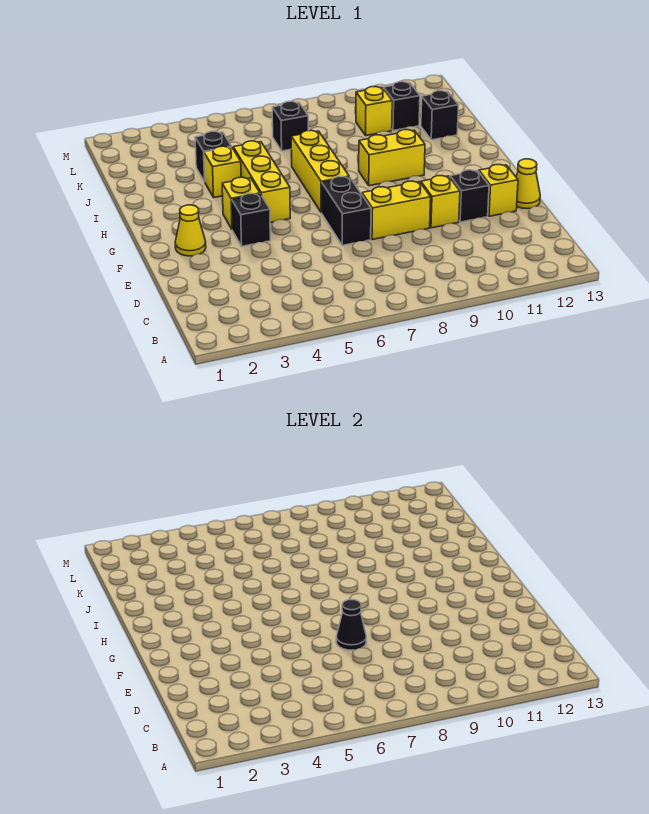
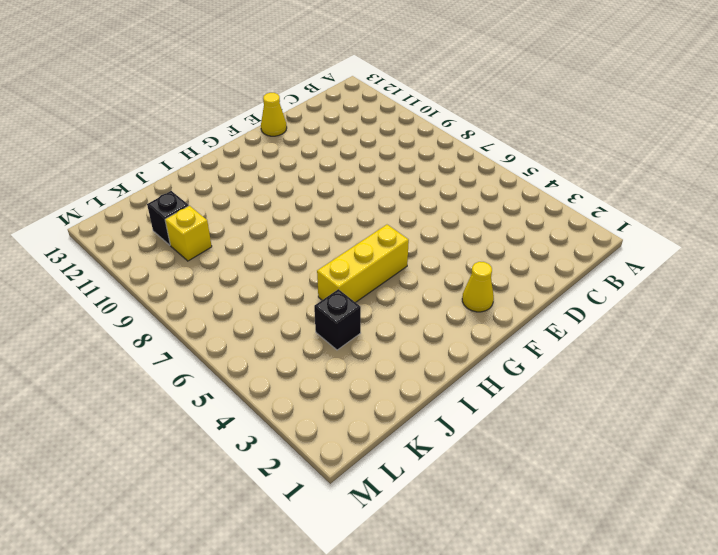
none -> black 1x2 brick [322,176,371,245]
none -> yellow 1x2 brick [362,181,431,240]
none -> yellow 1x1 brick [421,176,460,228]

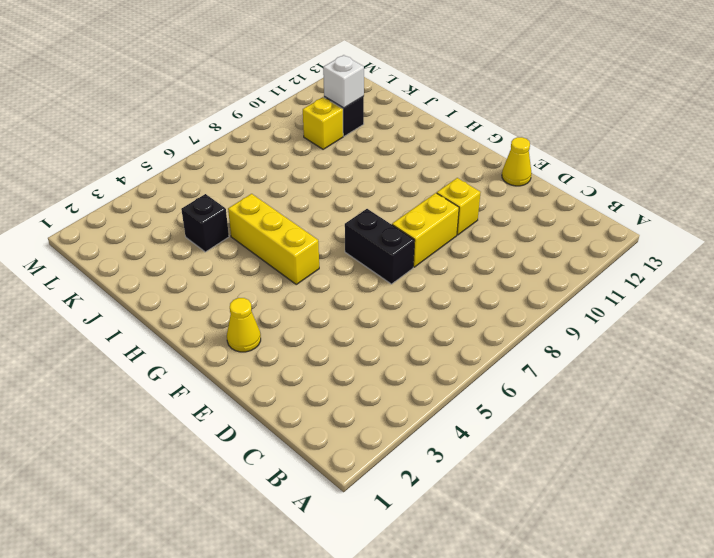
white 1x1 brick [323,55,364,108] -> none
none -> black 1x1 brick [450,170,489,222]
none -> yellow 1x1 brick [479,164,518,216]
none -> black 1x1 brick [232,193,270,246]

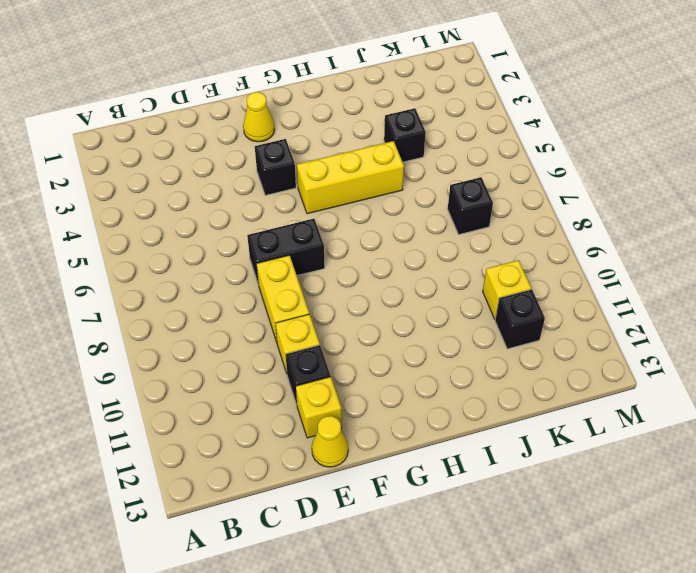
none -> yellow 1x1 brick [222,177,260,229]
none -> yellow 1x3 brick [291,130,349,213]
none -> yellow 1x2 brick [359,130,425,186]

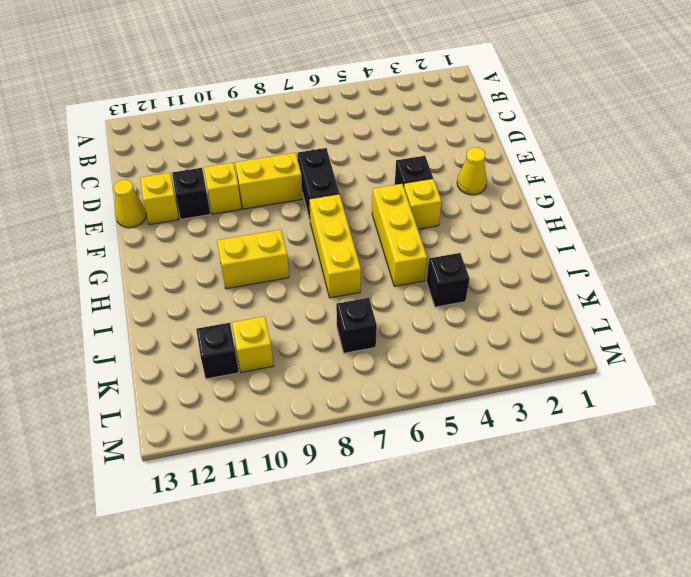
none -> yellow 1x1 brick [204,146,241,198]
none -> black 1x1 brick [421,91,458,140]
none -> black 1x1 cone [336,600,366,650]

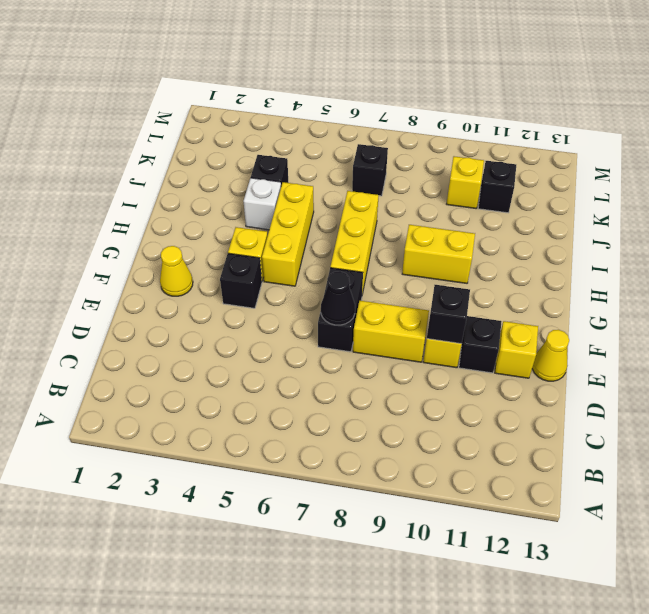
black 1x1 brick [427,285,470,344] -> black 1x1 brick moved to [421,91,458,140]
white 1x1 brick [243,178,281,230] -> yellow 1x1 brick [204,146,241,198]

